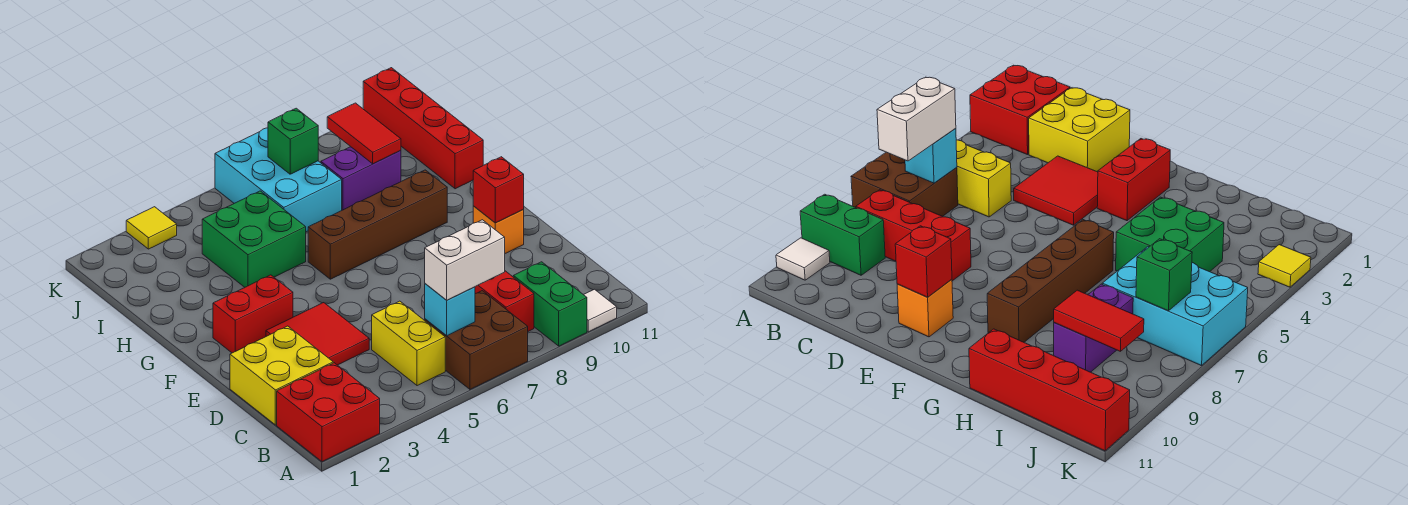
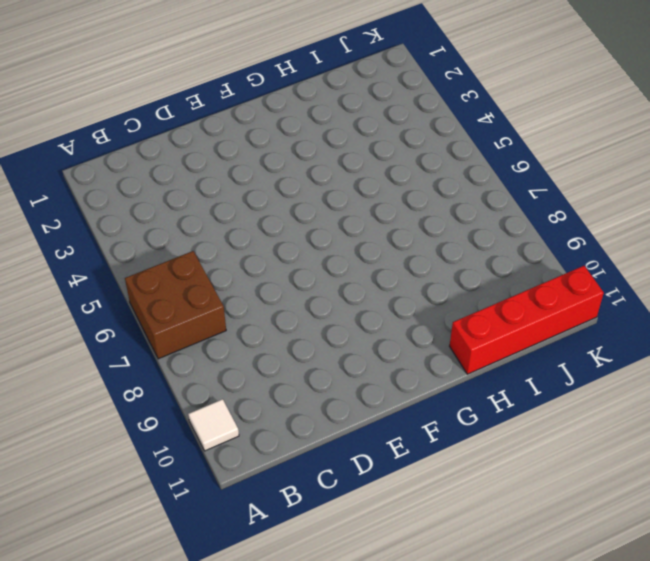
none -> red 2x2 brick [277,363,380,462]
none -> green 1x2 brick [513,262,587,346]
none -> yellow 1x2 brick [372,301,445,386]

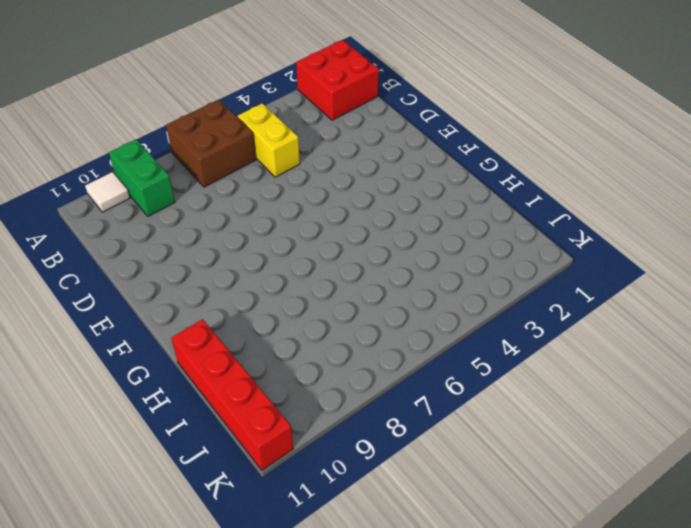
none -> red 1x3 brick [475,271,534,331]
none -> yellow 2x2 brick [230,326,333,425]
none -> red 2x2 tile [266,303,369,365]

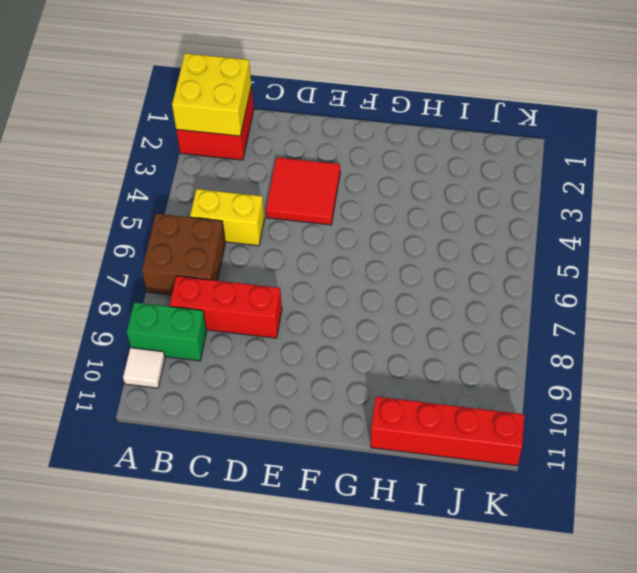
yellow 2x2 brick [172,53,251,136] -> yellow 2x2 brick moved to [230,326,333,425]
none -> orange 1x1 brick [473,206,524,253]
none -> red 1x2 brick [213,275,293,353]
none -> brown 1x4 brick [308,170,447,279]

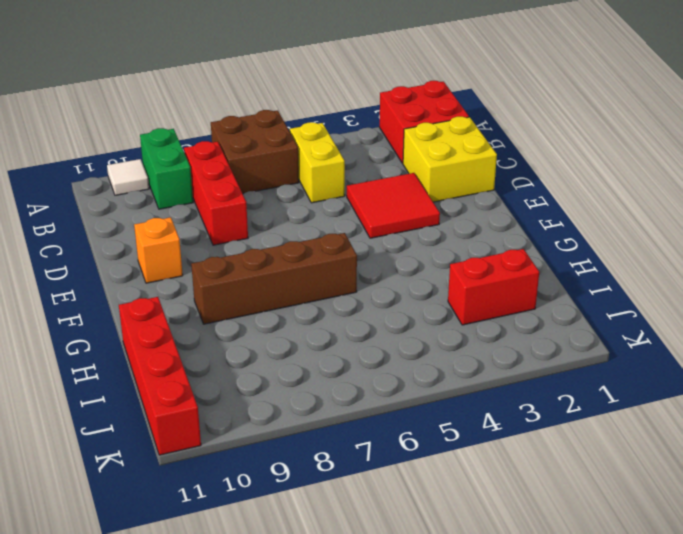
red 1x2 brick [448,249,539,325] -> red 1x2 brick moved to [213,275,293,353]
none -> green 2x2 brick [202,191,306,287]
none -> cyan 2x3 brick [215,128,342,232]
none -> purple 1x2 brick [321,147,401,210]

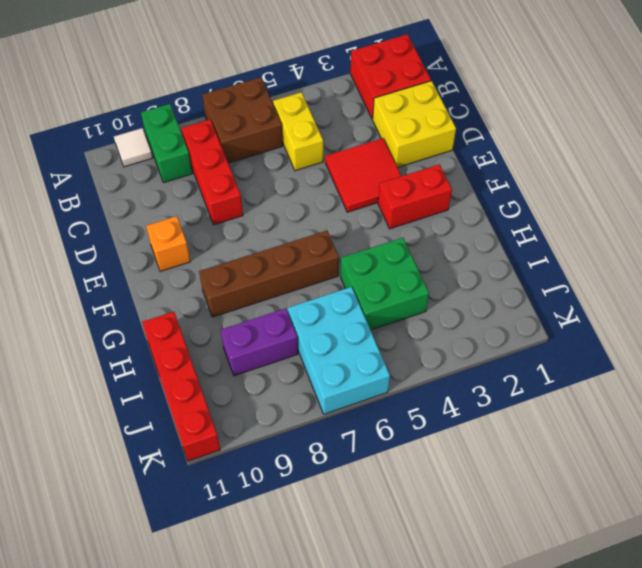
none -> yellow 1x1 tile [126,207,177,249]
none -> cyan 1x1 brick [425,284,475,336]
none -> red 1x1 brick [473,157,524,223]

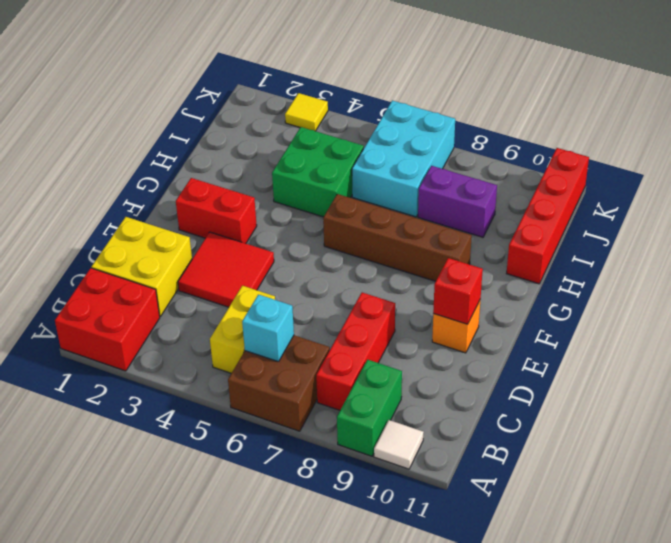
none -> red 1x2 tile [327,103,401,164]
none -> green 1x1 brick [268,108,318,174]
none -> white 1x2 brick [425,220,505,300]

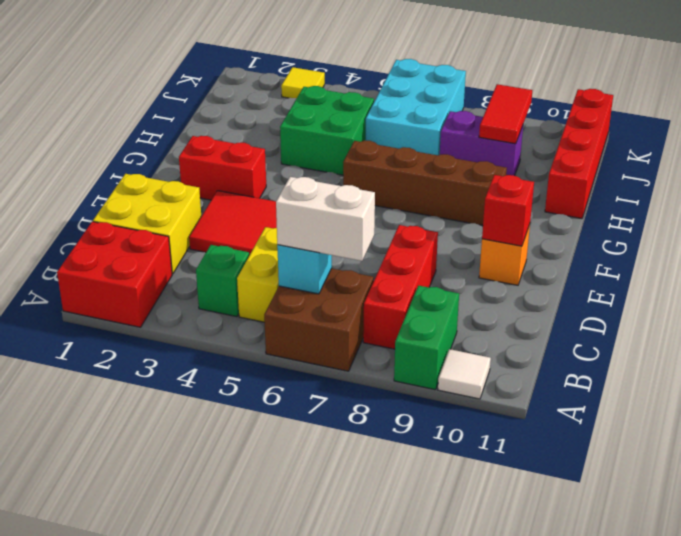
green 1x1 brick [196,245,249,317] -> green 1x1 brick moved to [268,108,318,174]

